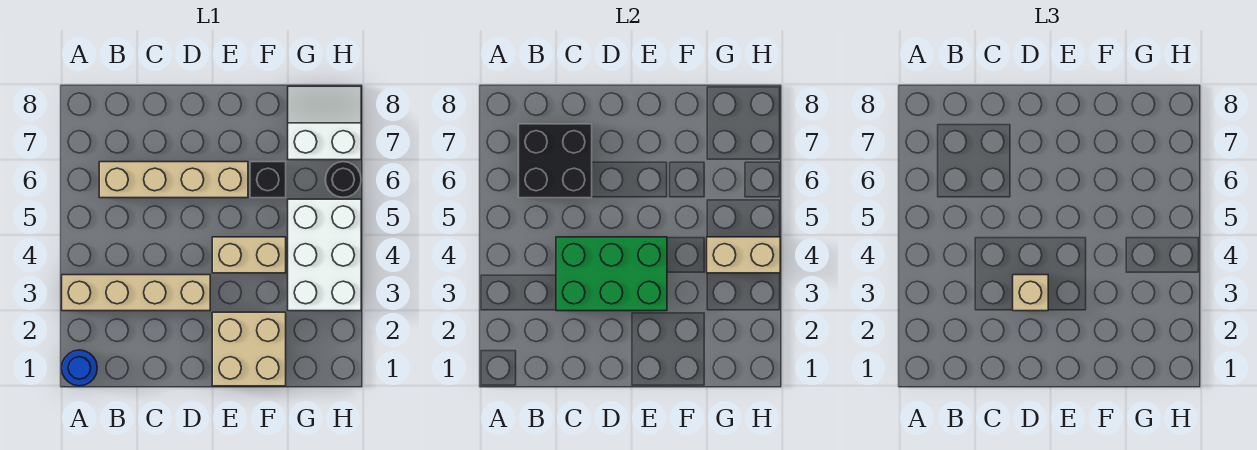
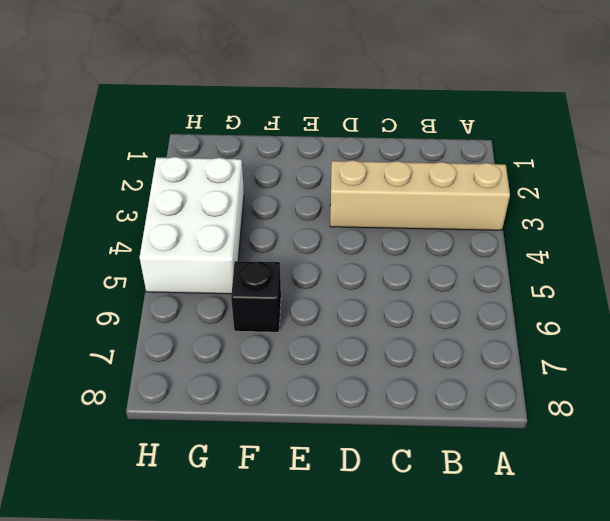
none -> blue 1x1 round brick [62,350,97,386]
none -> tan 1x4 brick [99,162,248,198]
none -> tan 2x2 brick [212,312,286,386]

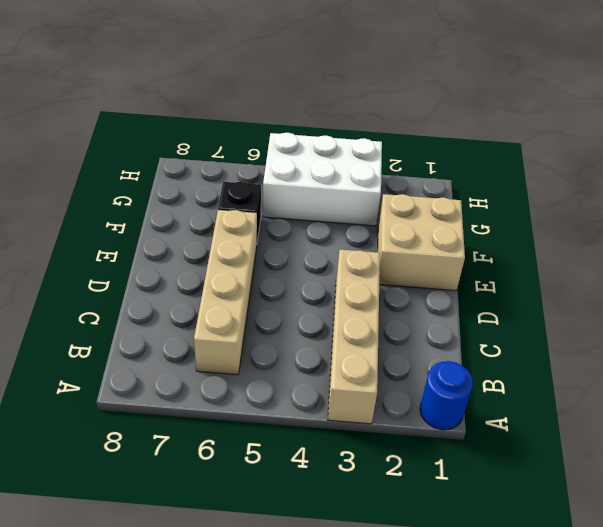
none -> tan 1x2 brick [212,237,286,273]
none -> white 2x2 slope [288,86,361,160]
none -> black 1x1 round brick [325,162,361,197]

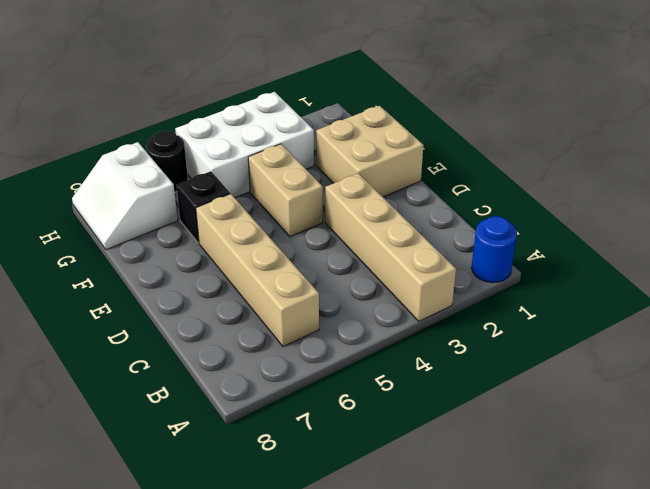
none -> black 2x2 brick [518,124,592,198]
none -> green 2x3 brick [556,237,667,311]
none -> tan 1x2 brick [707,237,780,273]

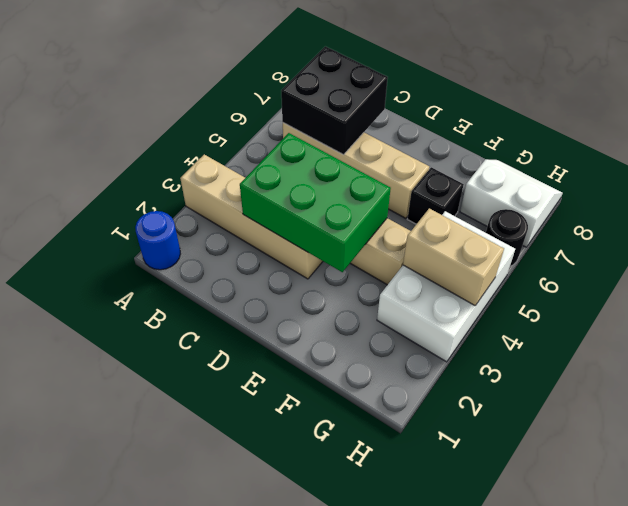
none -> tan 2x2 brick [212,312,286,386]
none -> tan 1x1 brick [1013,275,1048,311]

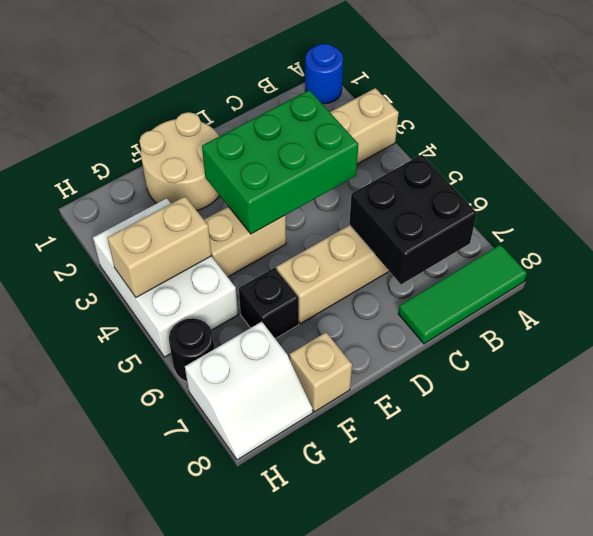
green 1x3 tile [398,245,527,344] -> none
tan 2x2 round brick [139,112,220,210] -> tan 2x2 brick [212,312,286,386]
tan 1x1 brick [290,332,352,412] -> tan 1x1 brick moved to [1013,275,1048,311]

